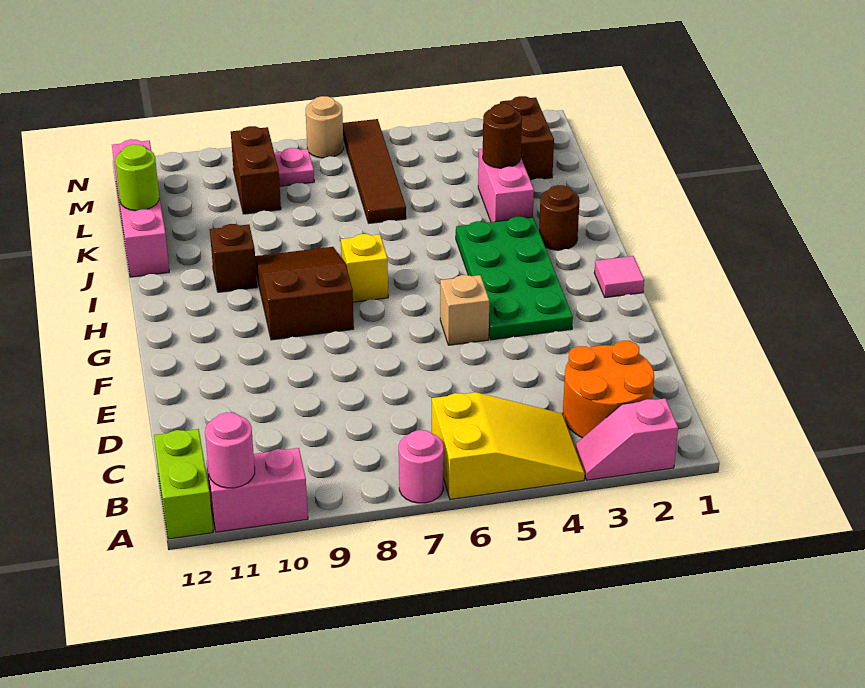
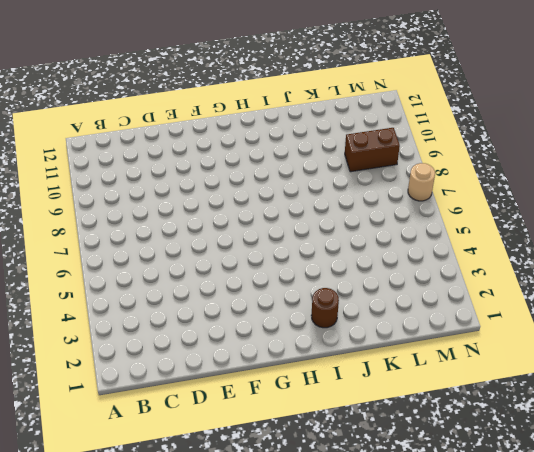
none -> pink 1x2 slope [576,398,678,480]
none -> yellow 2x3 slope [432,392,585,499]
none -> pink 1x1 round brick [399,430,444,503]

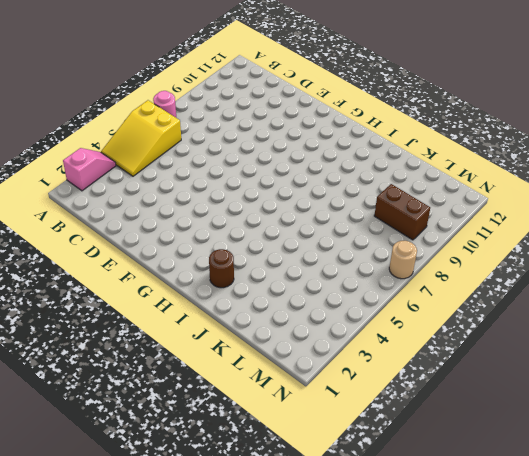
none -> pink 1x2 brick [207,448,308,532]
none -> lime 1x2 brick [154,429,213,539]
none -> orange 2x2 round brick [563,341,654,438]

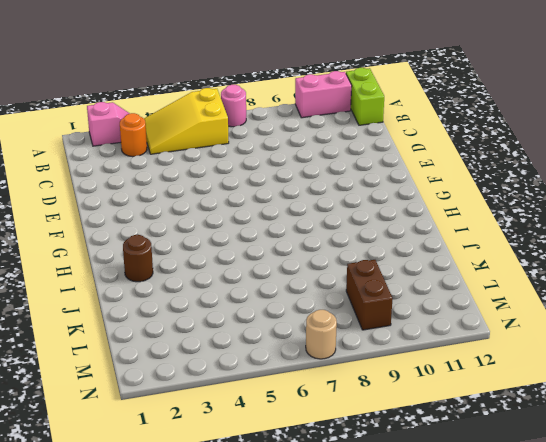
orange 1x1 round brick [120,113,147,157] -> orange 2x2 round brick [563,341,654,438]
none -> green 2x4 plate [456,217,573,340]
none -> tan 1x1 brick [440,275,489,345]
none -> pink 1x1 tile [594,256,644,298]

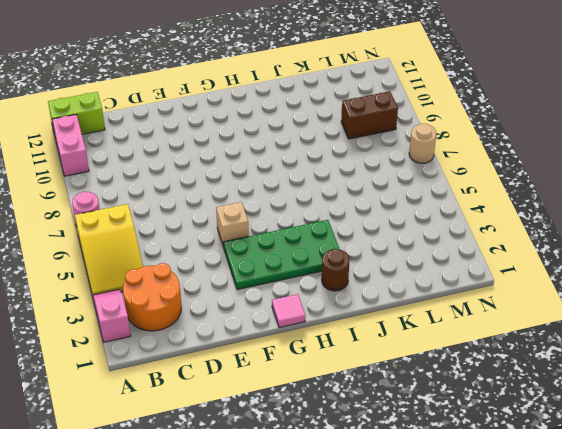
none -> brown 2x3 slope [255,247,354,340]
none -> yellow 1x1 brick [341,234,388,302]
none -> brown 1x1 brick [210,224,257,292]

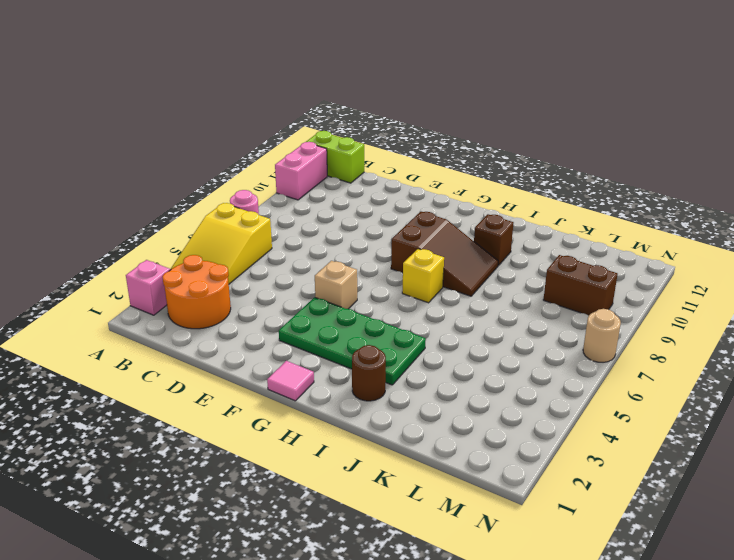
none -> pink 1x2 brick [478,149,534,222]
none -> pink 1x4 brick [112,139,169,277]
none -> brown 1x4 tile [343,119,406,223]

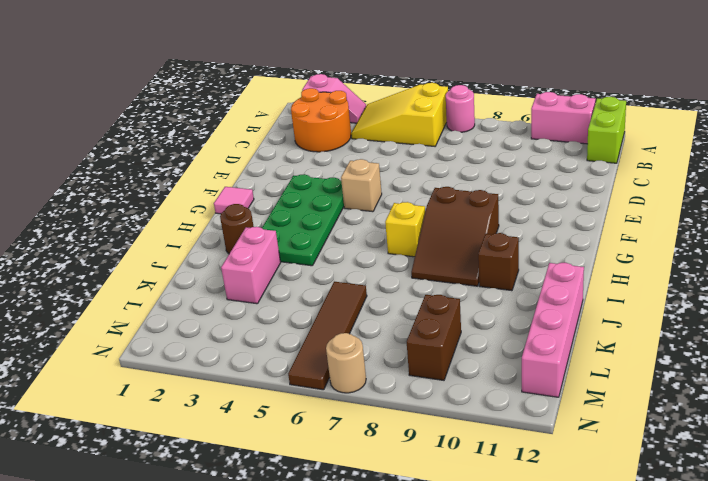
none -> brown 1x2 brick [500,96,554,180]
none -> pink 1x1 plate [274,148,314,186]
none -> pink 1x1 round brick [205,413,255,488]

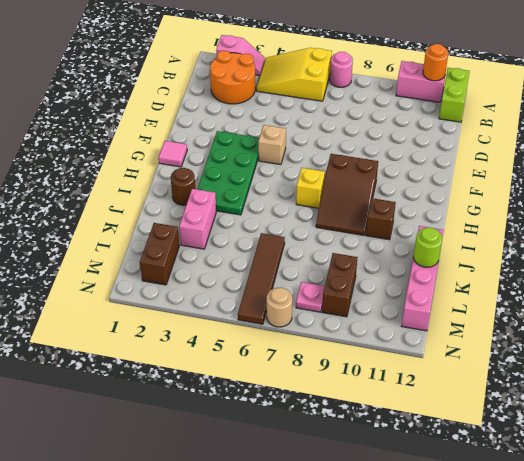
orange 1x1 round brick [423,44,448,81] -> pink 1x1 round brick [205,413,255,488]
none -> brown 1x1 round brick [483,104,522,168]

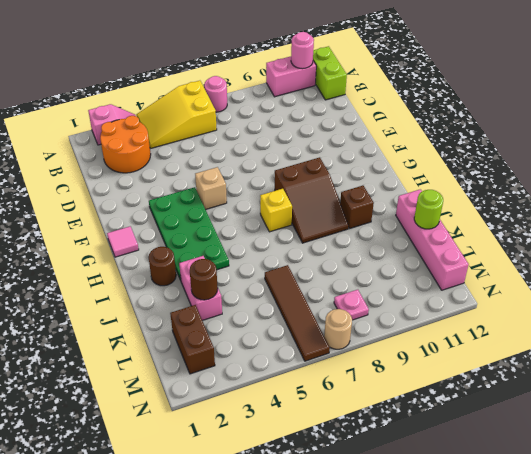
none -> brown 1x2 brick [231,126,281,214]

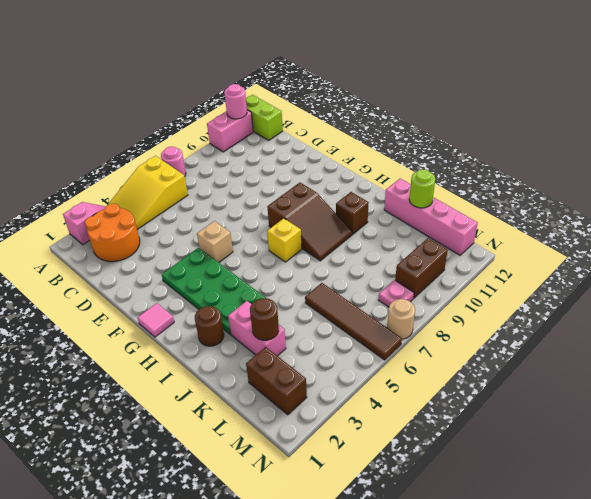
brown 1x2 brick [395,238,448,298] -> brown 1x2 brick turned to [231,126,281,214]

